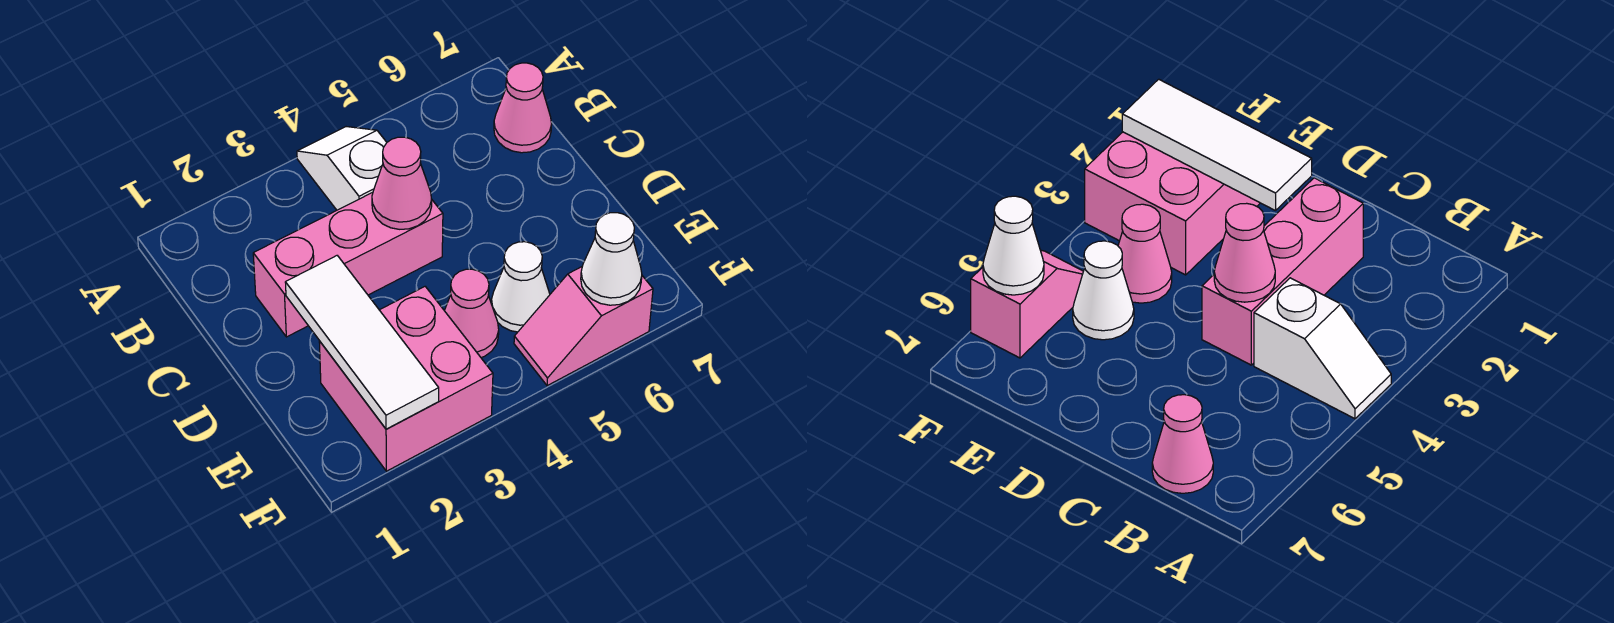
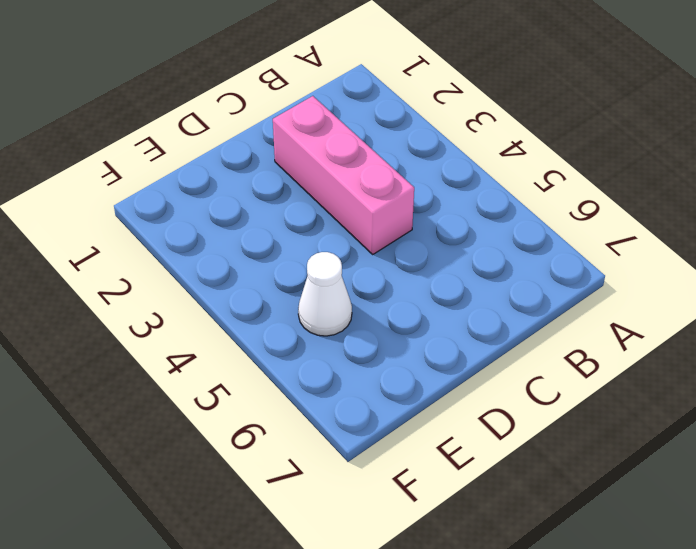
none -> white 1x2 slope [297,127,387,210]
none -> pink 1x1 cone [494,63,552,153]

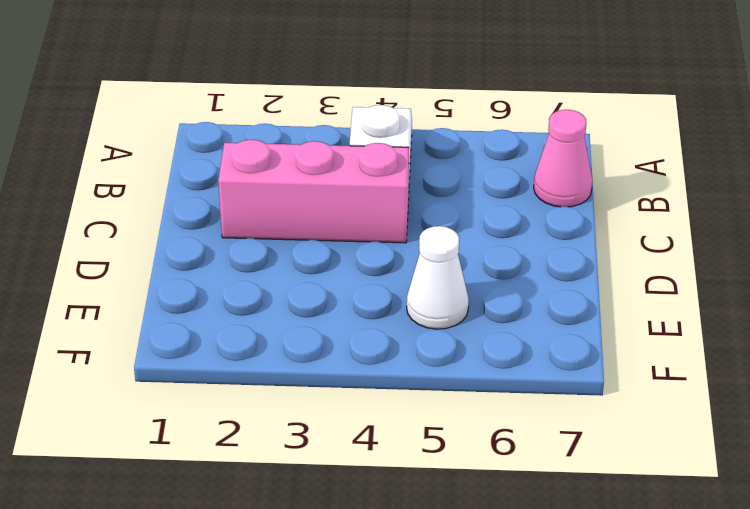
none -> pink 2x2 brick [319,287,493,471]
none -> pink 1x1 cone [444,269,499,357]

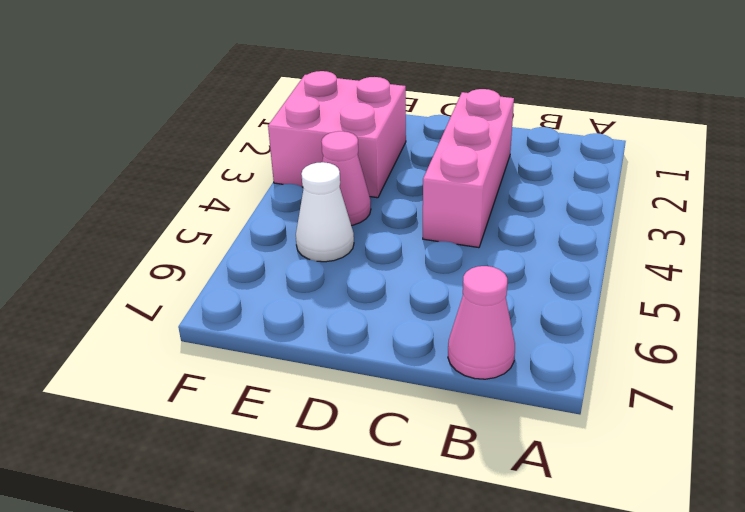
none -> white 1x2 slope [297,127,387,210]
none -> pink 1x2 slope [514,267,653,386]

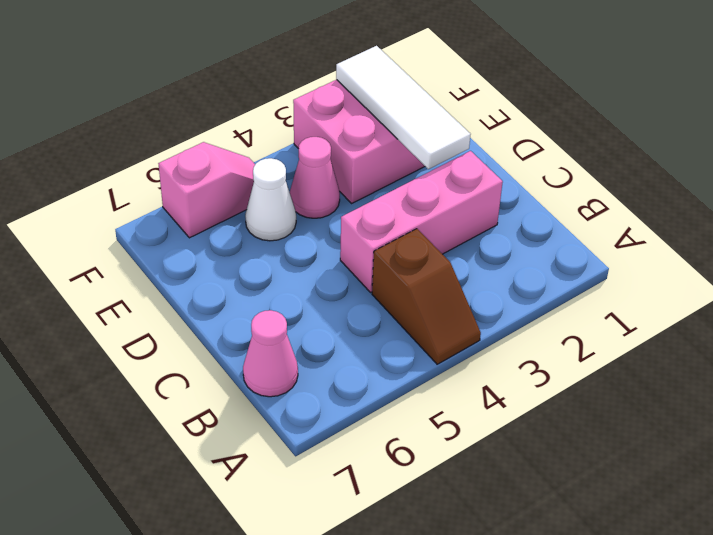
brown 1x2 slope [372,229,481,364] -> white 1x2 slope [297,127,387,210]
none -> pink 1x1 cone [372,137,432,229]
none -> white 1x1 cone [581,213,642,305]

